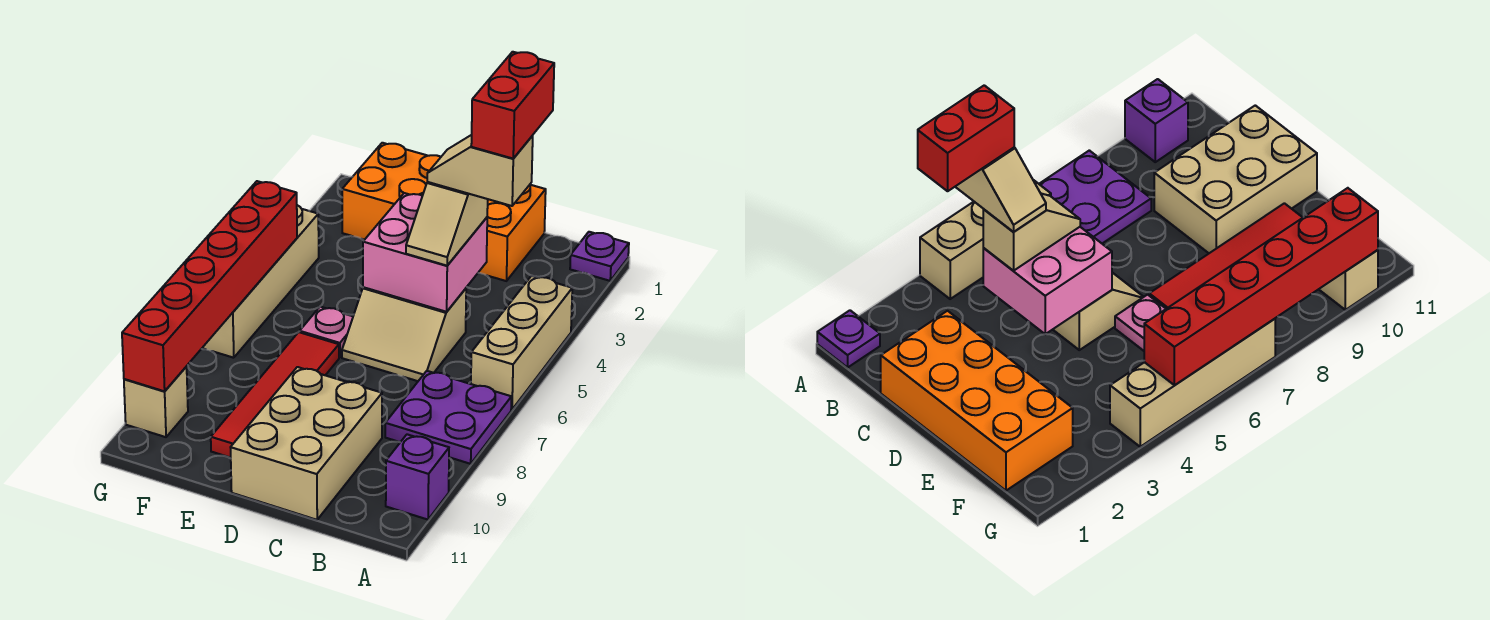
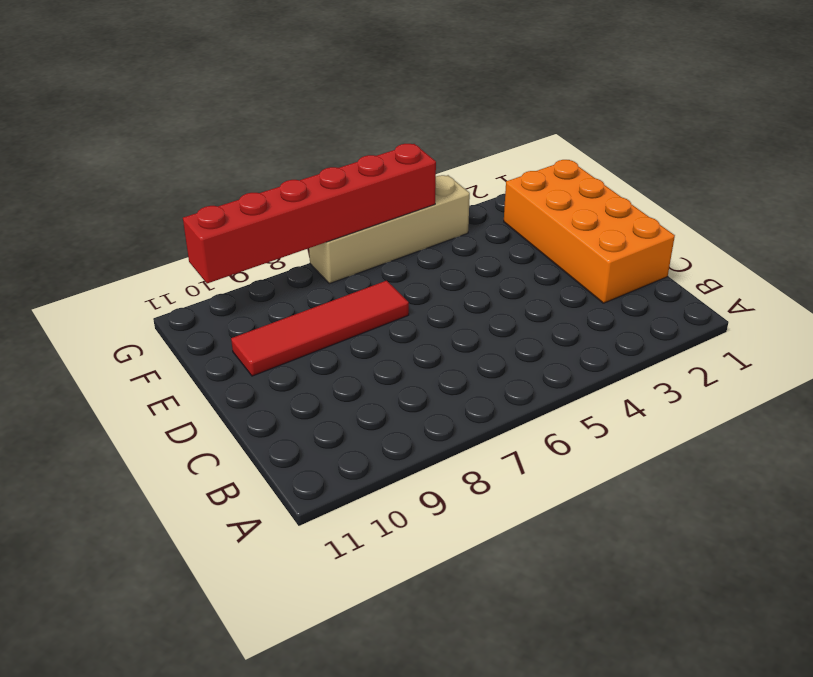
none -> purple 1x1 plate [570,232,629,281]
none -> tan 1x3 brick [471,276,572,410]
none -> purple 2x2 plate [385,371,511,464]

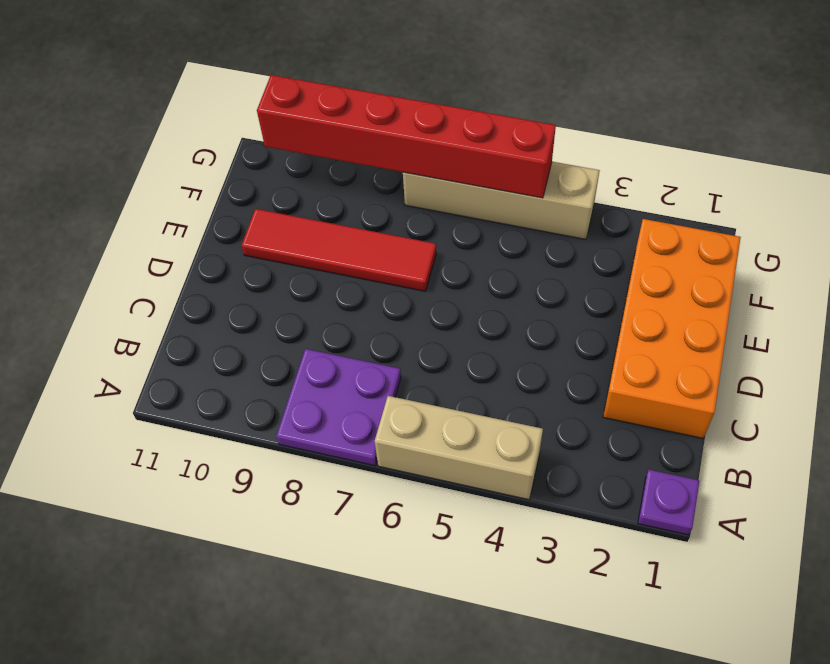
none -> purple 1x1 brick [386,434,449,520]
none -> tan 2x2 slope [342,287,466,381]
none -> tan 2x3 brick [230,367,382,520]

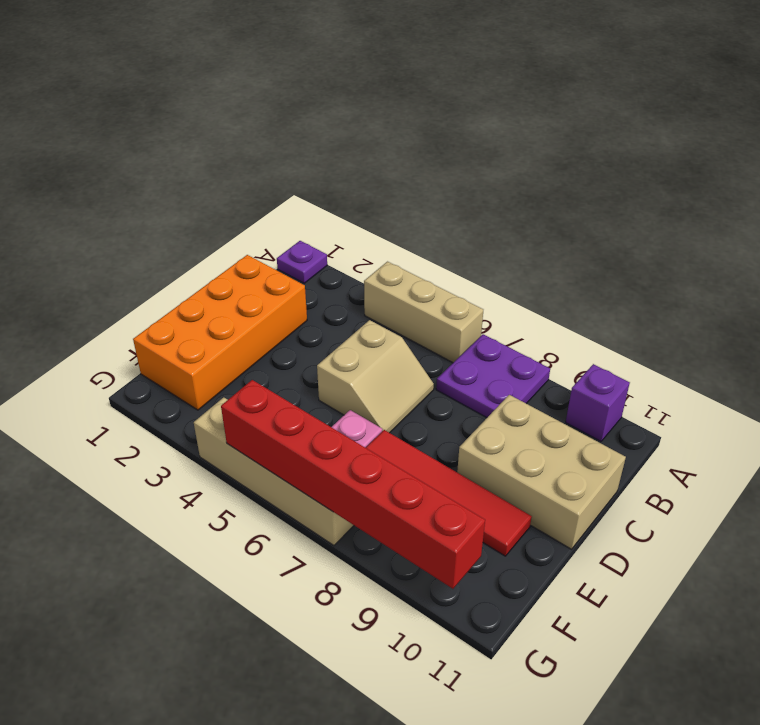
none -> tan 1x1 brick [124,367,188,437]
none -> pink 2x2 brick [363,193,487,312]
none -> tan 1x2 slope [406,182,488,266]

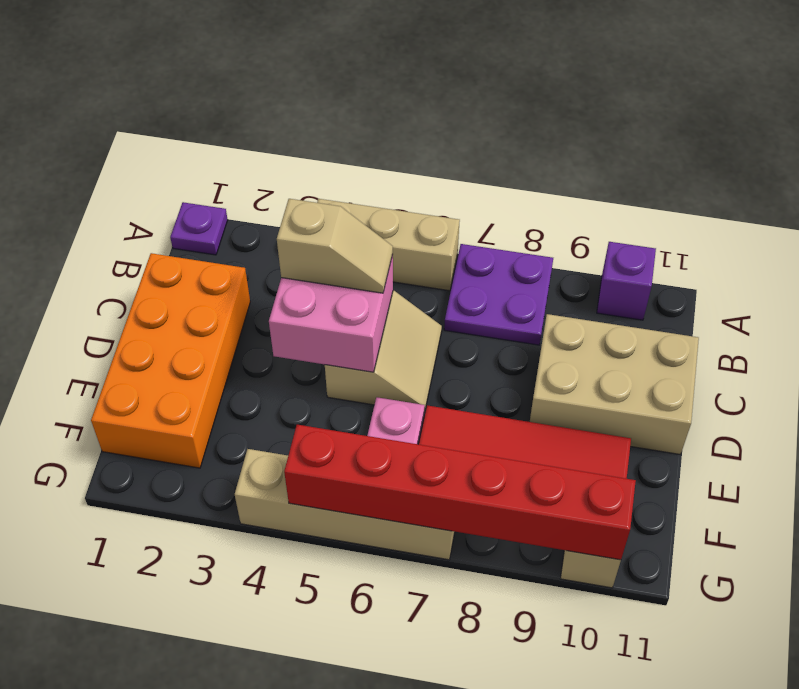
none -> tan 1x2 slope [427,135,533,206]
none -> red 1x2 brick [471,52,554,158]

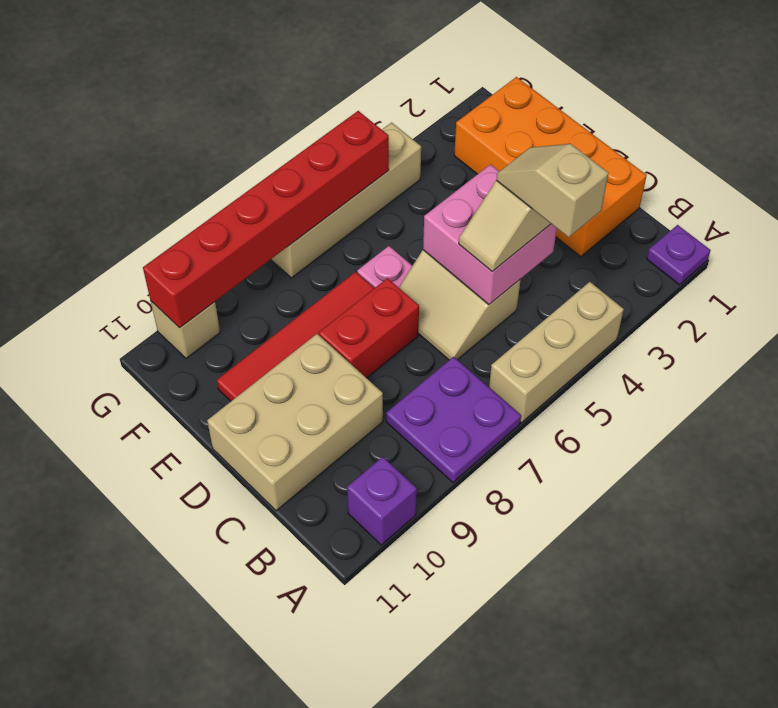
red 1x2 brick [319,278,419,378] -> red 1x2 brick moved to [471,52,554,158]

